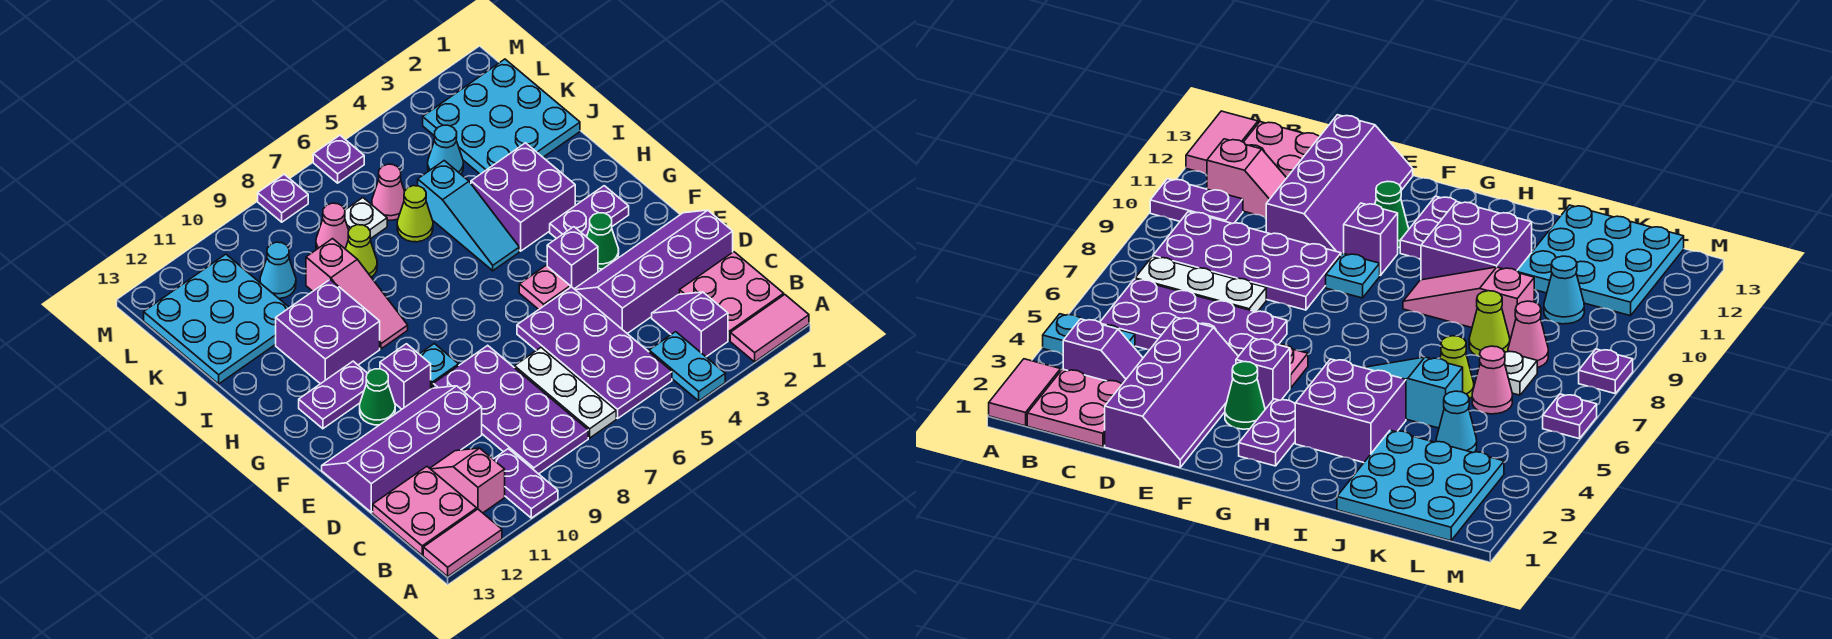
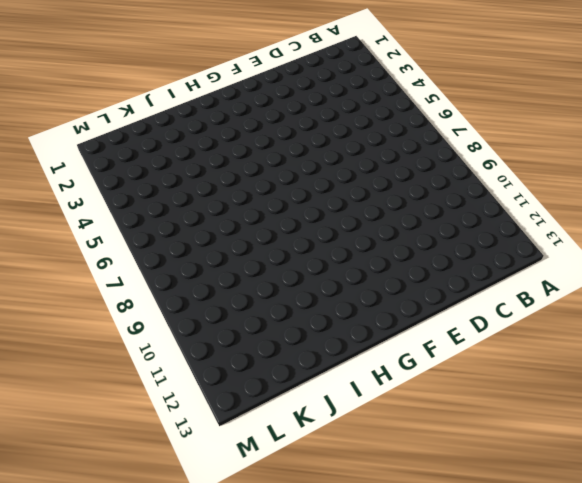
none -> pink 1x2 tile [730,295,809,362]
none -> cyan 1x2 plate [649,332,725,401]
none -> purple 1x2 plate [493,449,558,518]
none -> pink 1x2 tile [423,509,502,576]

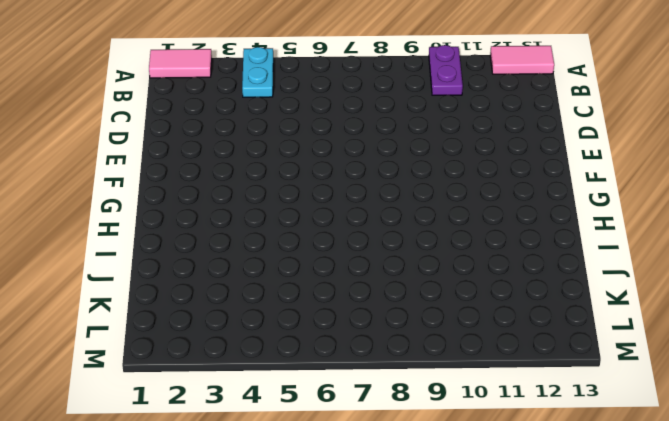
none -> pink 2x2 plate [680,252,784,340]
none -> purple 1x2 slope [652,292,728,357]
none -> purple 2x4 plate [517,287,672,419]
none -> white 1x3 plate [515,348,616,438]

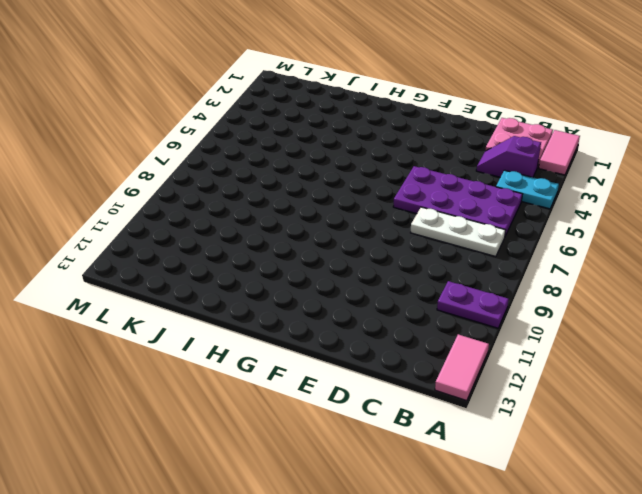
none -> purple 2x4 plate [433,345,588,474]
none -> pink 1x2 slope [430,448,505,513]
none -> pink 2x2 plate [373,467,477,555]
none -> purple 2x4 slope [575,210,733,334]

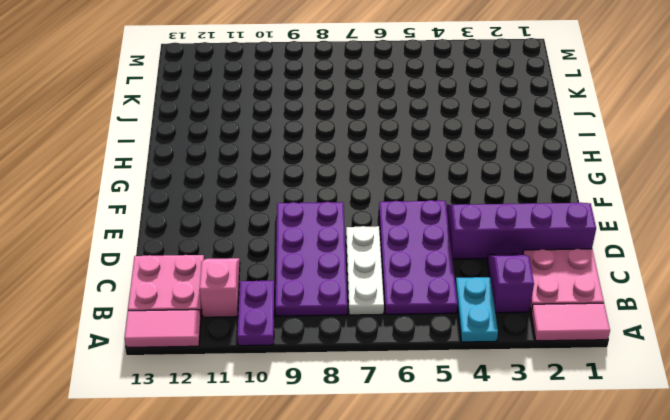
none -> purple 2x4 slope [322,386,482,512]
none -> green 1x1 cone [587,213,619,269]
none -> purple 1x1 brick [547,227,598,289]
none -> pink 1x1 plate [519,266,570,309]

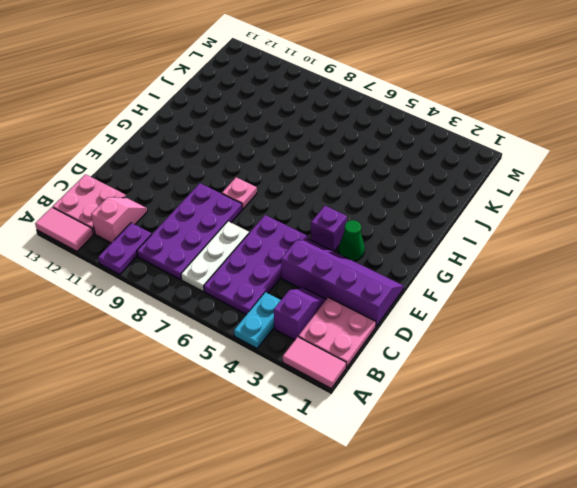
pink 1x1 plate [222,177,257,209] -> pink 1x1 plate moved to [519,266,570,309]
none -> purple 2x4 slope [322,386,482,512]
none -> cyan 1x1 plate [420,344,459,389]
none -> purple 1x1 brick [380,344,431,409]
none -> green 1x1 cone [360,369,395,425]

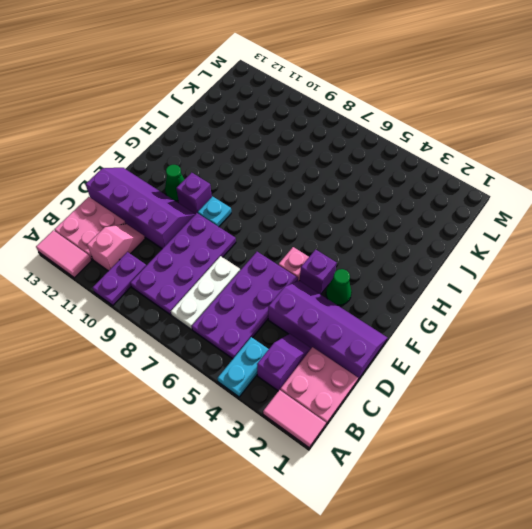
none -> purple 1x2 plate [550,186,629,239]
none -> purple 1x2 plate [299,361,368,429]
none -> purple 2x2 brick [471,143,575,251]
none -> cyan 1x3 slope [418,161,519,271]

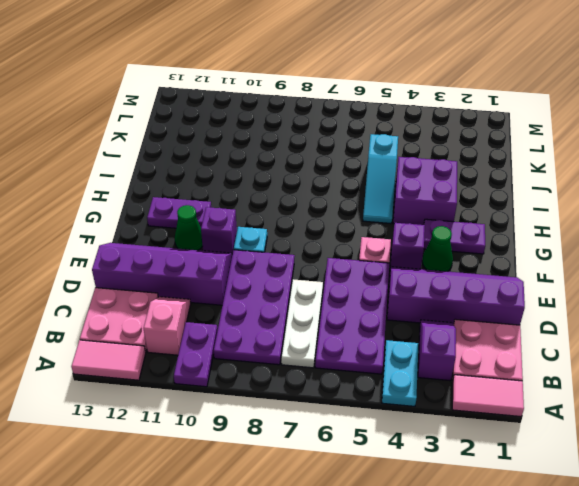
none -> pink 1x3 slope [306,239,408,349]
none -> purple 2x2 brick [276,280,380,384]
none -> cyan 3x3 plate [423,59,580,174]
none -> lime 1x1 cone [397,186,433,242]

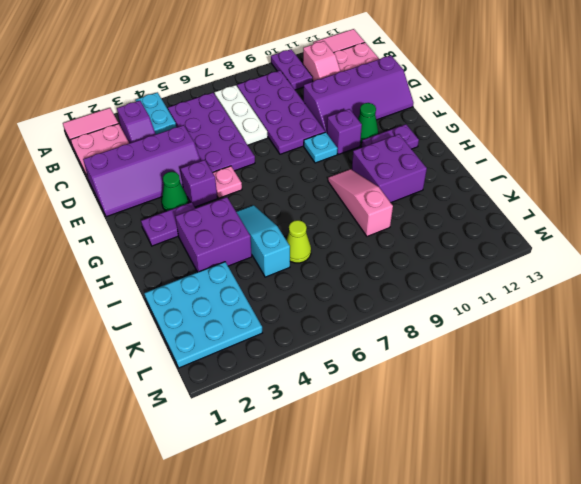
none -> lime 1x1 cone [345,225,377,277]
none -> cyan 3x3 plate [144,254,289,384]
none -> cyan 1x1 cone [428,125,463,174]
none -> pink 1x1 cone [372,164,404,220]

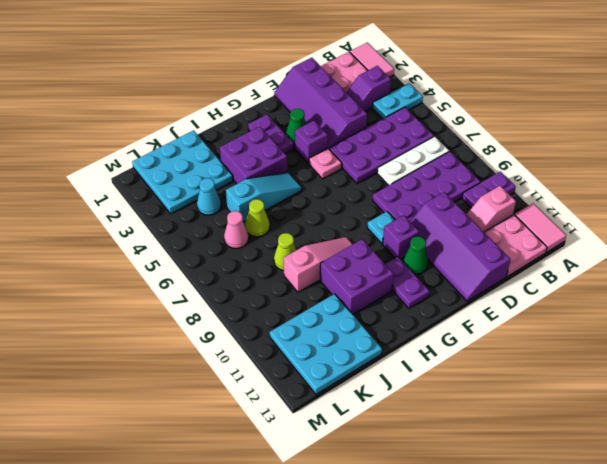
none -> white 1x1 plate [345,198,387,239]
none -> pink 1x1 cone [316,203,349,249]
none -> cyan 1x1 cone [260,242,296,298]
none -> purple 1x1 plate [313,135,364,183]

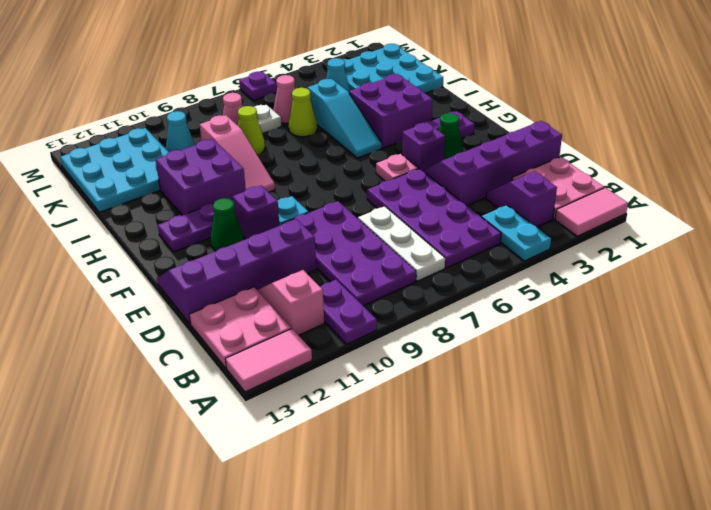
none -> purple 1x1 plate [258,174,308,222]

